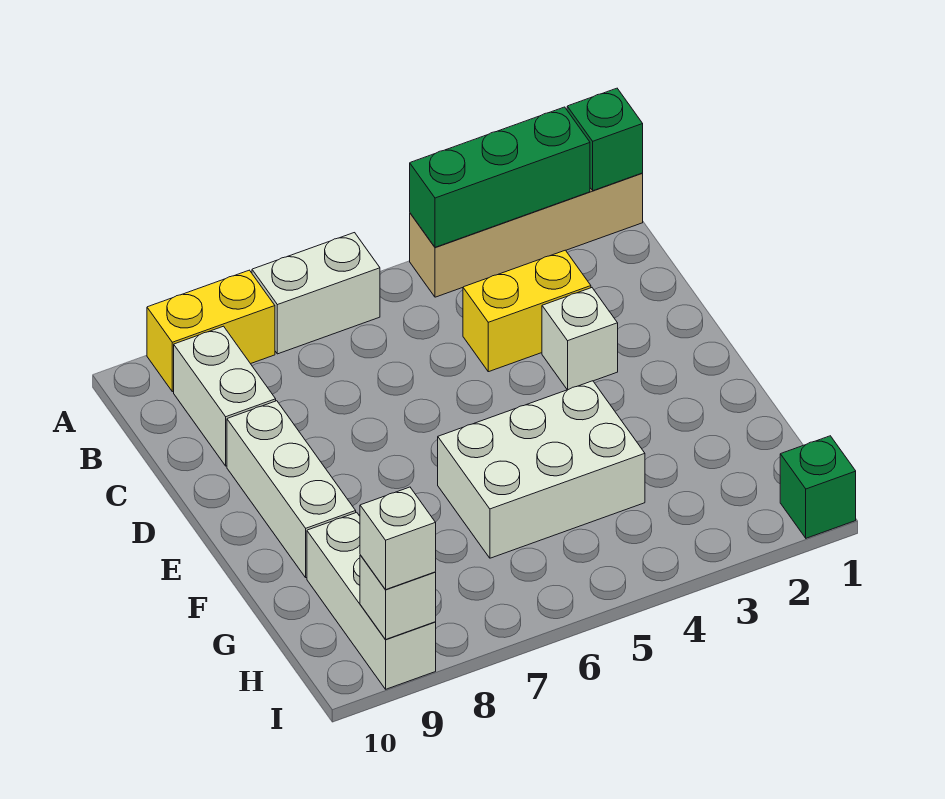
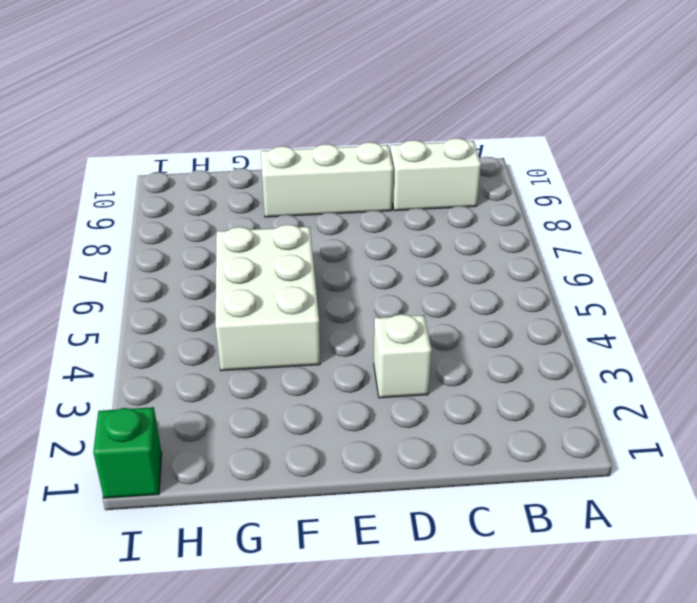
none -> tan 1x4 brick [410,173,643,297]
none -> white 1x2 brick [252,233,380,354]
none -> yellow 1x2 brick [147,270,275,392]

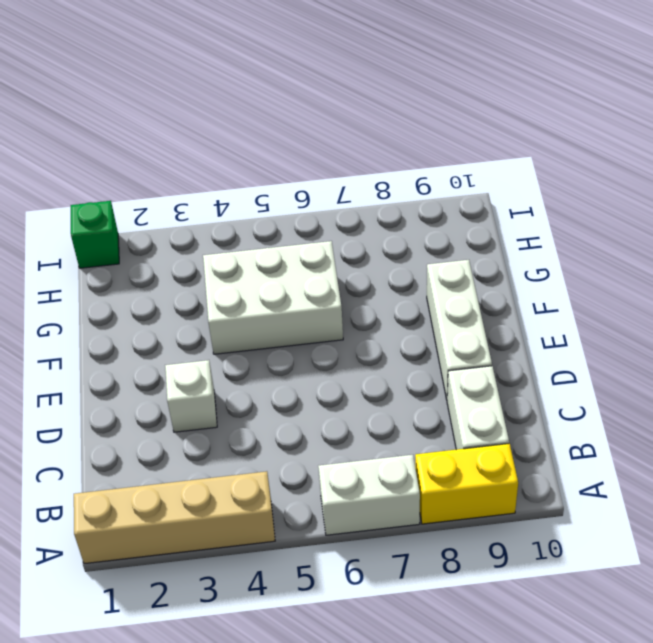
none -> yellow 1x2 brick [463,250,591,372]
none -> white 1x3 brick [307,512,436,689]
none -> green 1x1 brick [567,88,643,191]

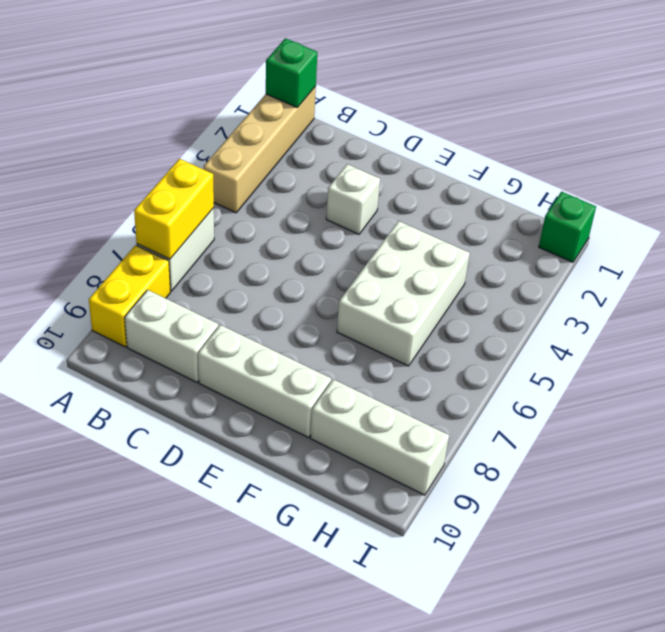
yellow 1x2 brick [134,159,214,259] -> yellow 1x2 brick moved to [463,250,591,372]
none -> green 1x3 brick [410,107,590,247]
none -> white 1x1 brick [360,555,436,640]
none -> white 1x1 brick [360,487,436,590]

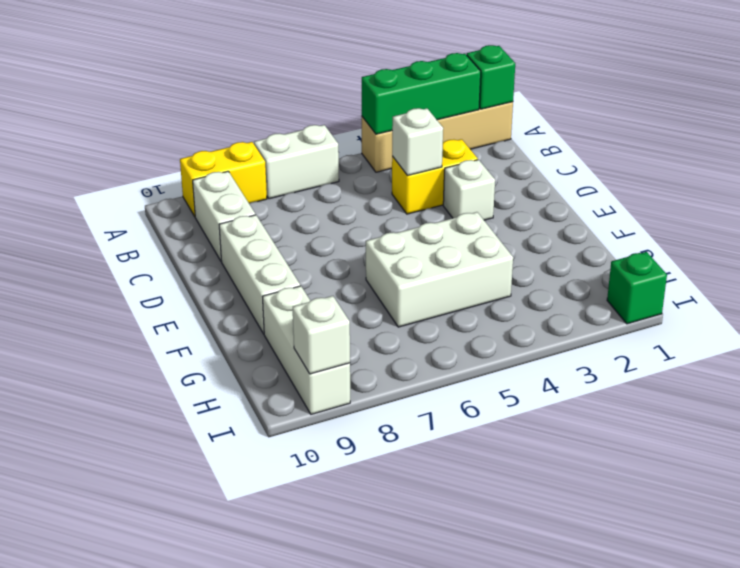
white 1x1 brick [392,108,443,176] -> white 1x1 brick moved to [360,487,436,590]

